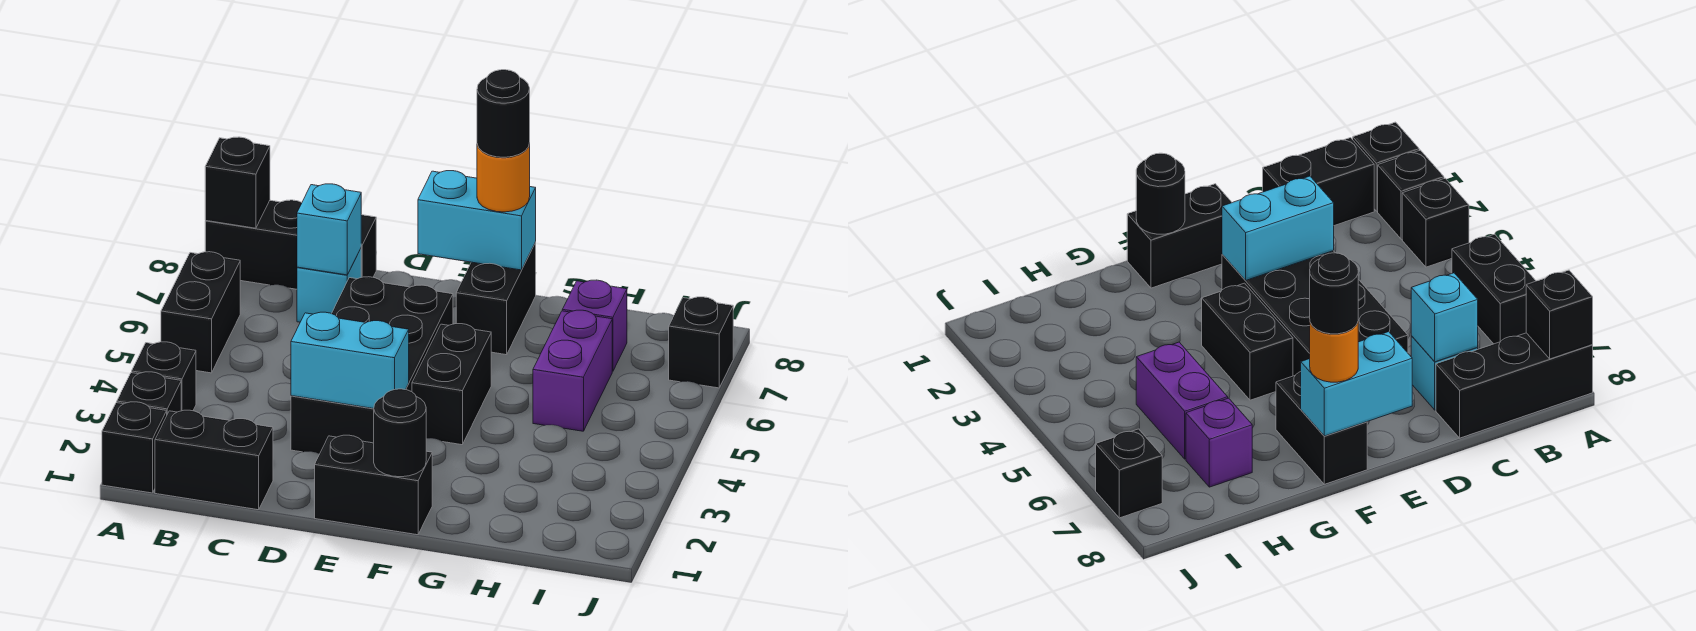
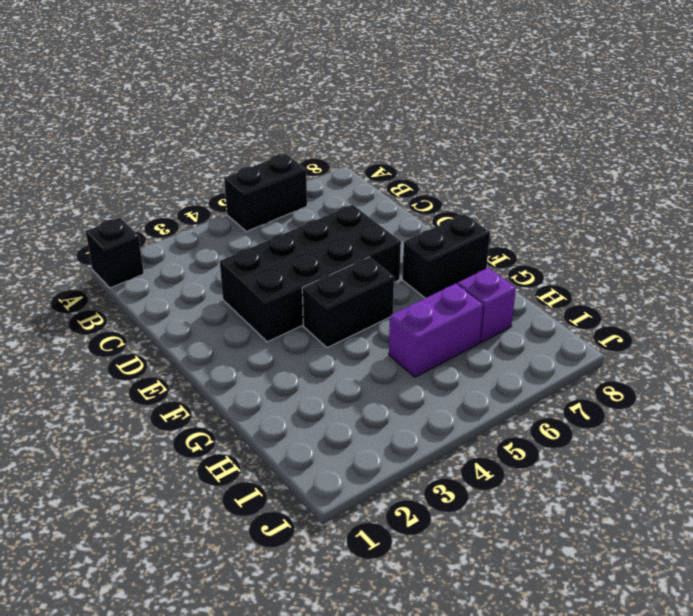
none -> black 1x1 brick [117,372,181,414]
none -> black 1x1 brick [132,342,196,411]
none -> black 1x3 brick [205,200,376,289]

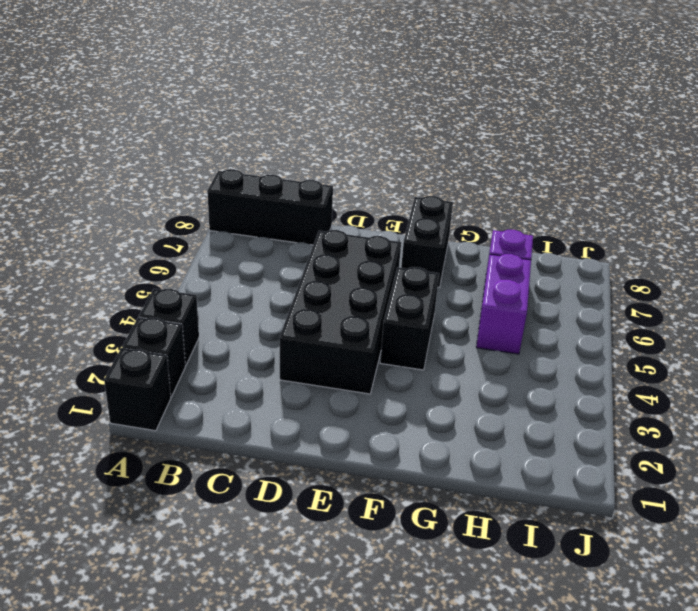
none -> black 1x2 brick [161,252,240,373]
none -> black 1x2 brick [155,410,273,510]
none -> cyan 1x1 brick [297,249,361,322]

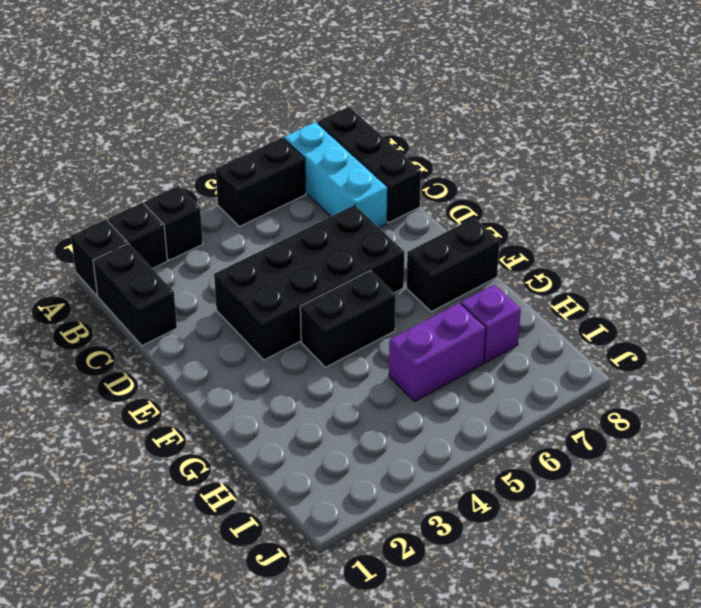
cyan 1x3 brick [284,122,388,227] -> cyan 1x1 brick [297,249,361,322]
none -> black 1x2 brick [315,435,432,535]
none -> black 1x1 brick [669,297,733,388]
none -> black 1x1 brick [205,137,270,228]

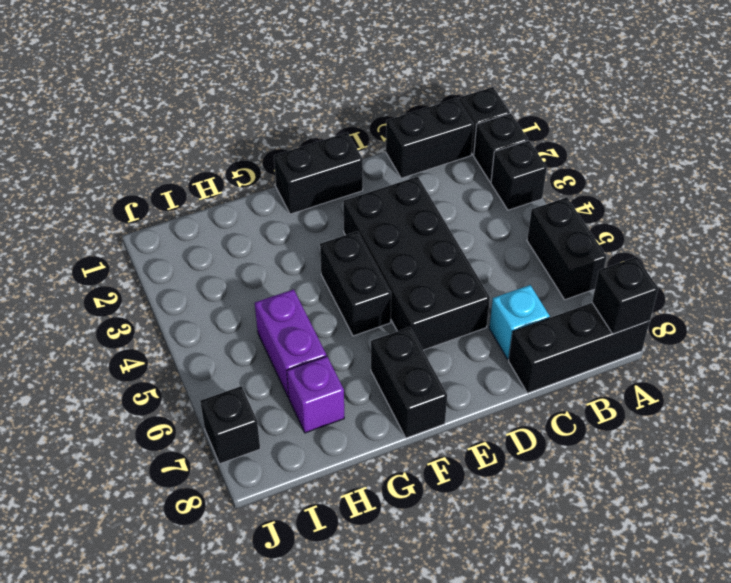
none -> cyan 1x1 brick [297,184,361,275]
none -> cyan 1x2 brick [291,312,409,409]
none -> cyan 1x2 brick [418,171,536,270]

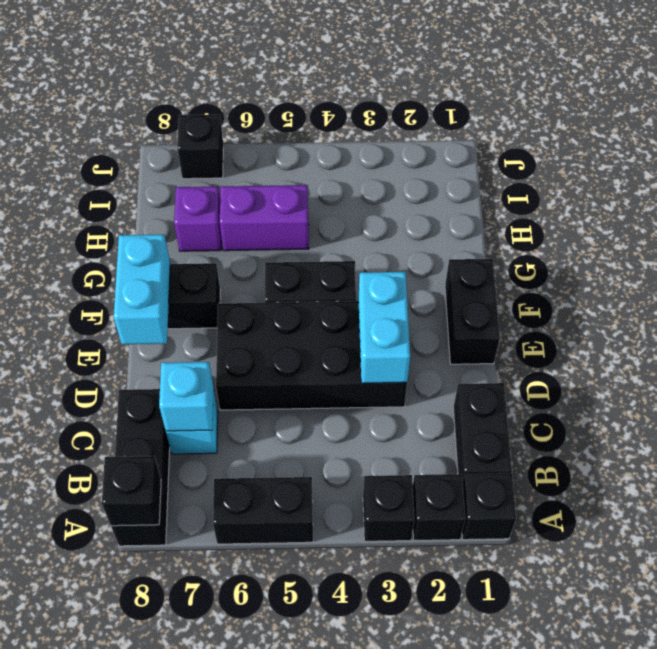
none -> black 1x1 round brick [374,389,426,477]
none -> orange 1x1 round brick [477,143,530,212]
none -> black 1x1 round brick [477,70,530,157]

